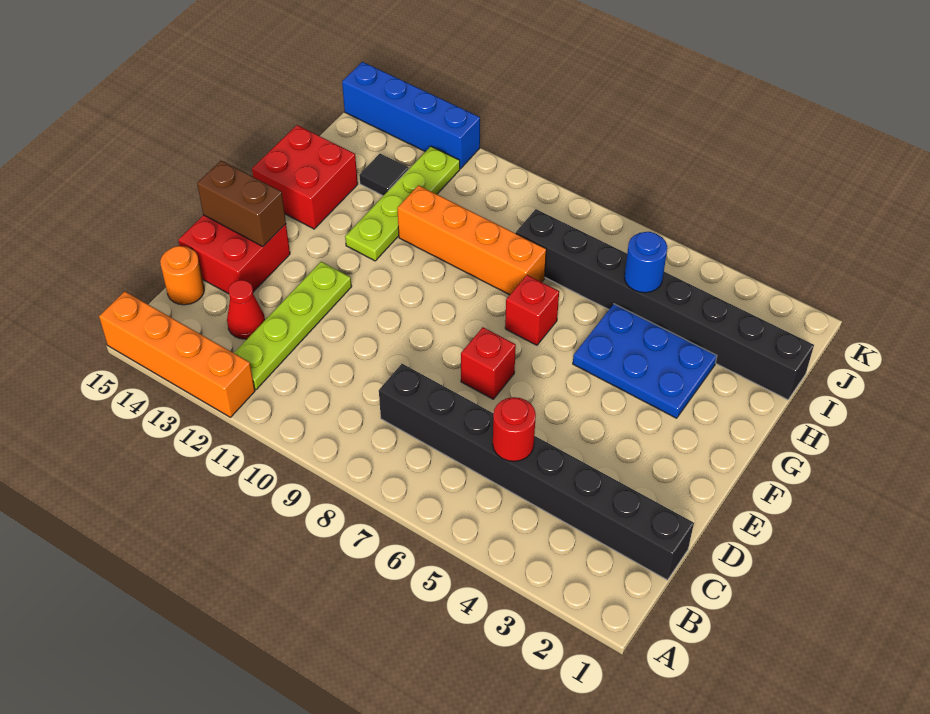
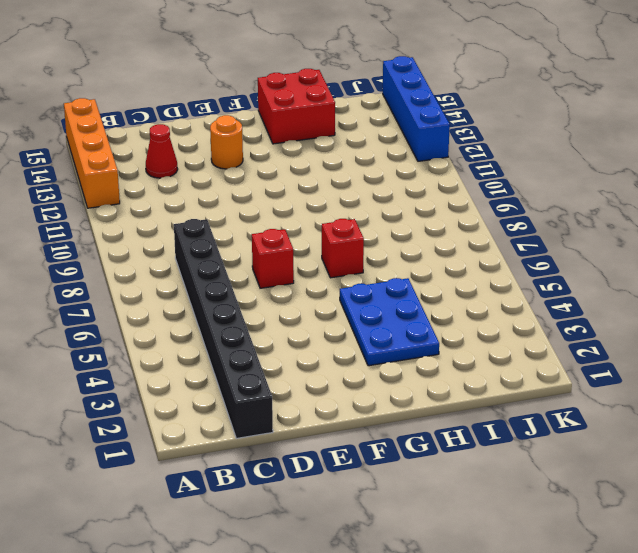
orange 1x1 round brick [210,115,243,169] -> orange 1x1 round brick moved to [160,246,204,305]
none -> lime 1x4 plate [234,262,352,390]
none -> red 2x2 brick [178,215,290,294]
none -> lime 1x4 plate [345,146,460,261]

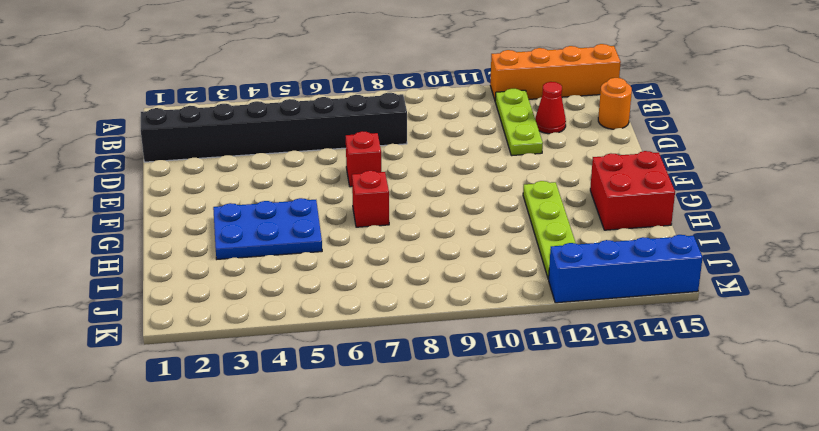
lime 1x3 plate [495,89,543,156] -> lime 1x4 plate [234,262,352,390]
none -> red 2x2 brick [178,215,290,294]
none -> orange 1x4 brick [397,185,546,295]
none -> black 1x8 brick [516,209,814,400]

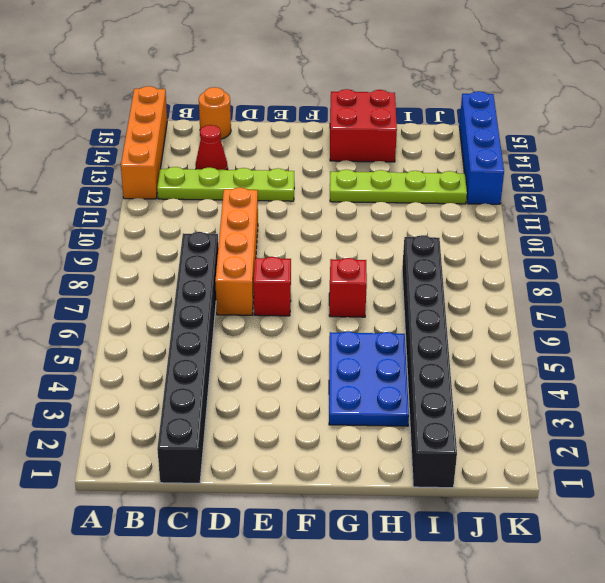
orange 1x4 brick [215,187,258,315] -> orange 1x4 brick moved to [397,185,546,295]
none -> red 2x2 brick [178,215,290,294]
none -> black 1x1 tile [359,154,409,196]
none -> red 1x1 round brick [493,397,536,461]

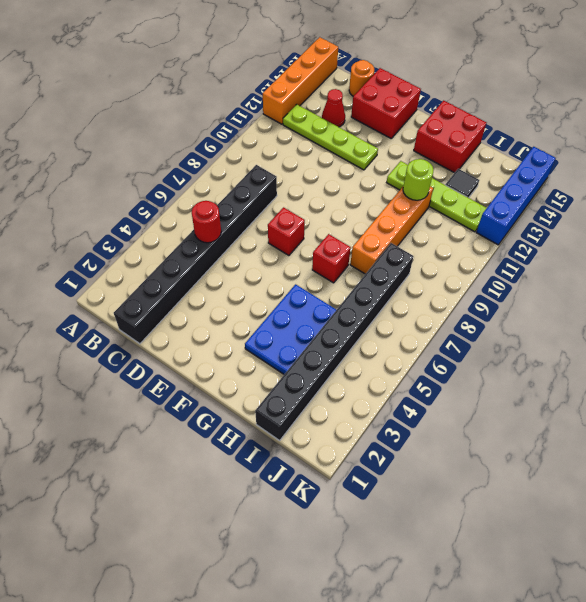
lime 1x1 round brick [403,159,434,200] -> none
none -> brown 1x2 brick [197,161,286,247]
none -> blue 1x1 round brick [624,232,667,293]

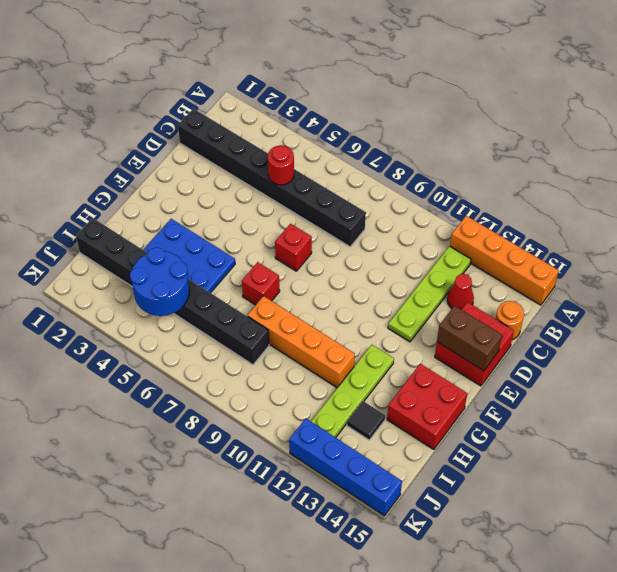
blue 2x2 round brick [130,247,189,316] -> blue 1x1 round brick [624,232,667,293]

